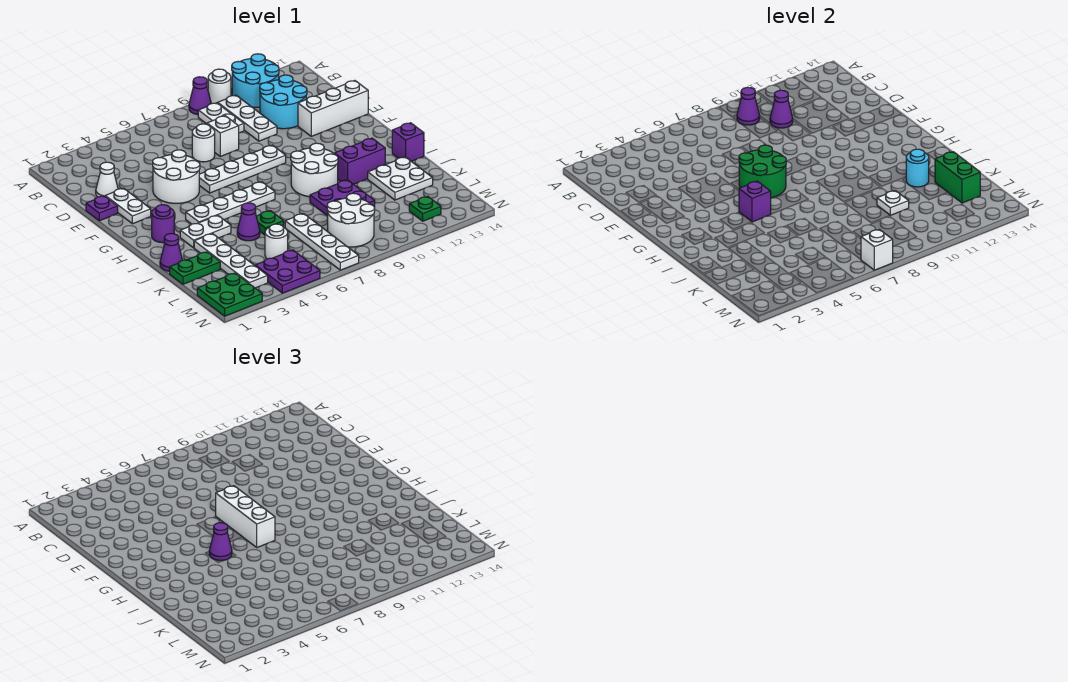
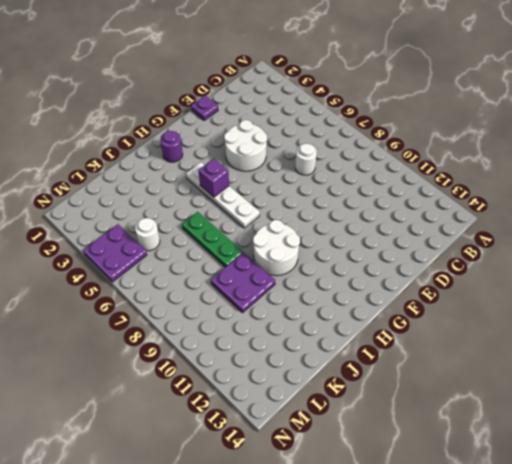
green 1x3 plate [182,212,243,267] -> green 1x1 plate [256,211,284,235]
none -> purple 1x1 cone [189,77,211,115]
none -> white 1x1 round brick [208,69,231,104]
none -> cyan 2x2 round brick [232,54,279,107]
none -> white 1x2 plate [198,103,244,133]

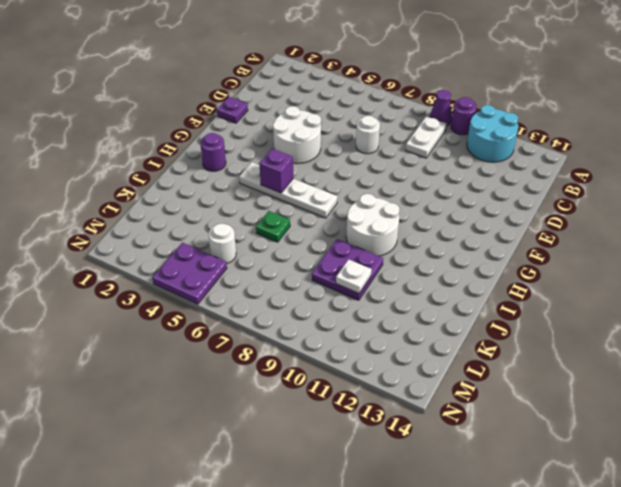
purple 1x1 round brick [451,97,477,135] -> white 1x1 round brick [208,69,231,104]
none -> white 1x3 plate [218,95,277,141]
none -> cyan 2x2 round brick [260,75,307,129]
none -> white 1x1 cone [96,162,118,197]
none -> white 1x1 brick [207,116,239,156]

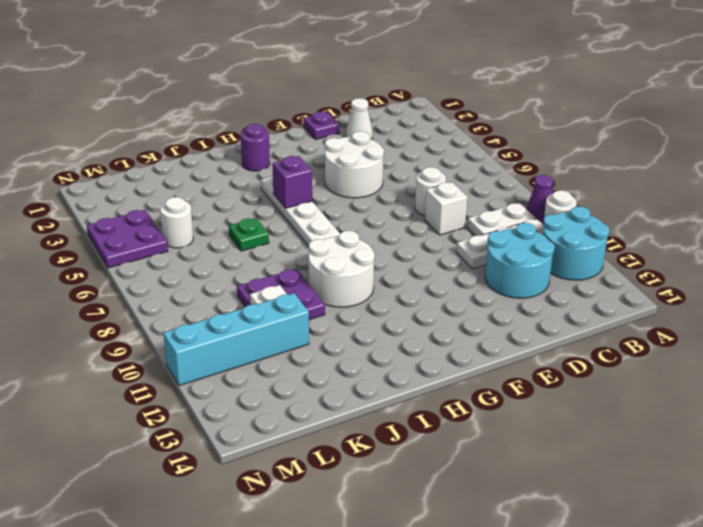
cyan 1x4 brick [164,293,309,386] -> none
none -> white 1x2 plate [105,188,151,224]
none -> white 1x3 brick [298,80,368,136]
none -> white 1x4 plate [199,145,286,193]
none -> white 1x2 plate [180,215,231,248]

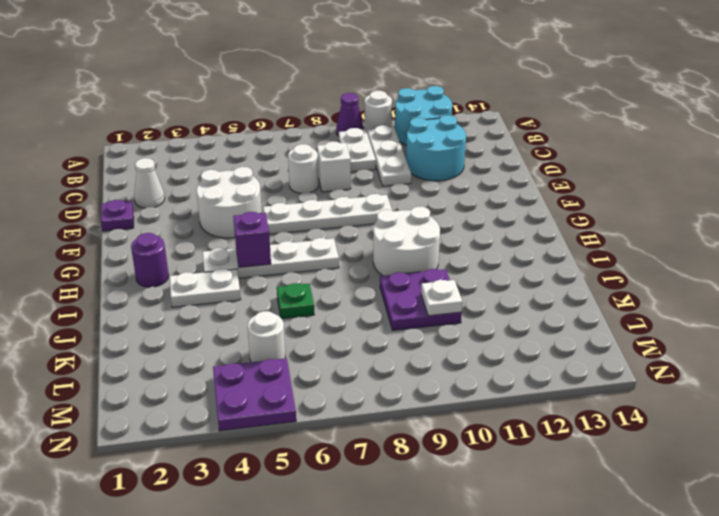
none -> white 1x2 plate [105,188,151,224]
none -> white 1x3 brick [298,80,368,136]
none -> purple 1x2 brick [334,138,385,184]
none -> purple 1x1 brick [392,123,424,161]

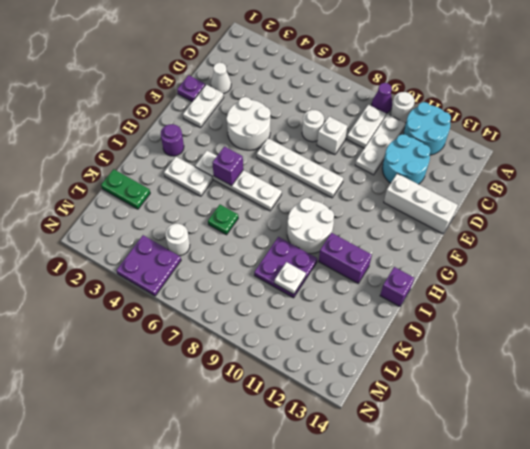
none -> purple 1x1 cone [160,234,182,271]
none -> white 1x4 plate [194,234,268,288]
none -> purple 1x1 cone [237,203,260,241]
none -> white 2x2 plate [368,157,433,200]

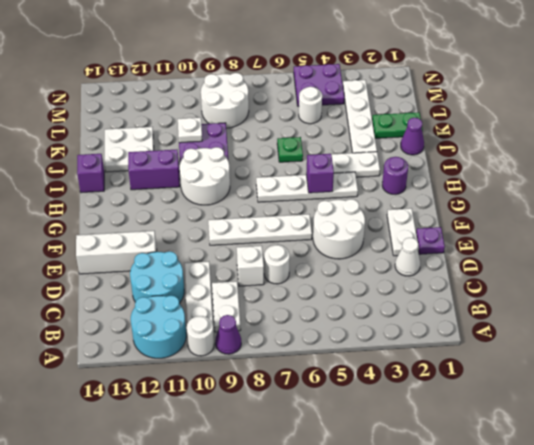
none -> purple 1x1 cone [237,203,260,241]
none -> white 1x4 plate [285,214,359,270]
none -> green 2x2 plate [197,273,262,316]
none -> green 1x1 plate [409,196,441,221]

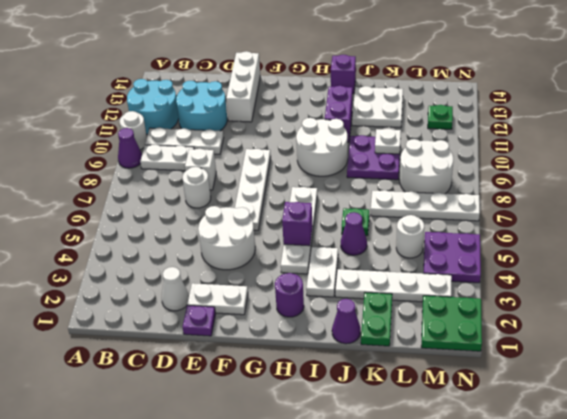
none -> purple 1x1 cone [737,87,760,125]
none -> purple 1x1 cone [770,90,793,128]
none -> green 2x2 round brick [739,145,786,198]
none -> cyan 1x1 round brick [906,149,929,187]

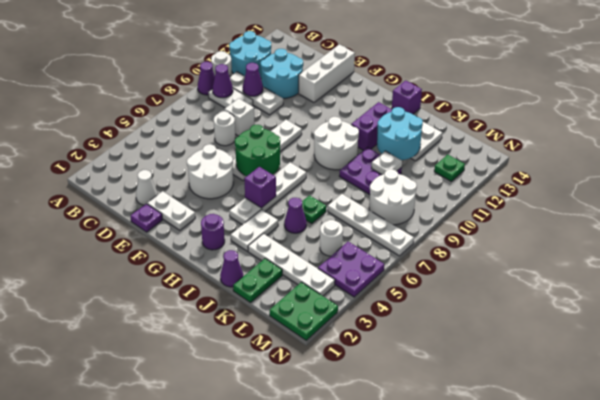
cyan 2x2 round brick [377,107,423,160] -> cyan 1x1 round brick [906,149,929,187]
none -> green 1x2 brick [935,152,980,203]
none -> white 1x1 brick [861,229,893,270]
none -> white 1x3 brick [216,486,275,547]
none -> purple 1x1 cone [209,523,232,560]

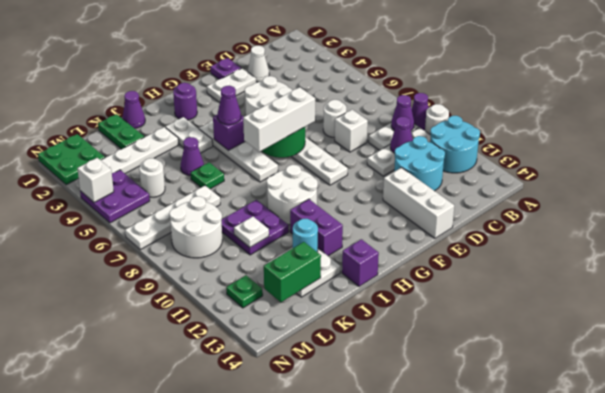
white 1x1 brick [77,158,114,202] -> white 1x1 brick moved to [861,229,893,270]

